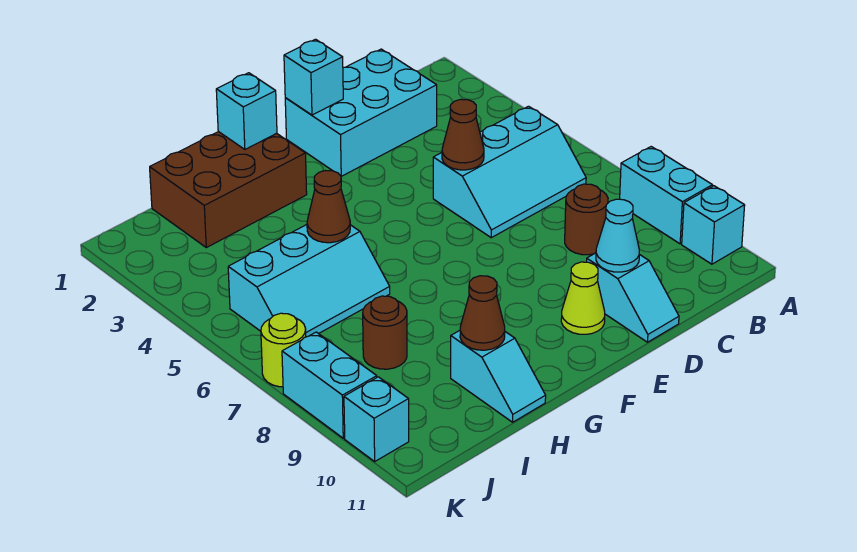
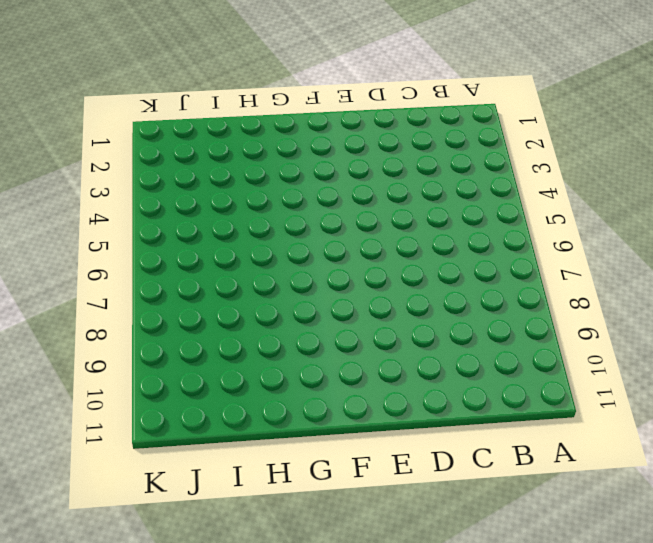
none -> cyan 1x2 brick [620,147,712,244]
none -> cyan 1x1 brick [682,186,745,264]
none -> cyan 2x3 slope [433,106,586,238]

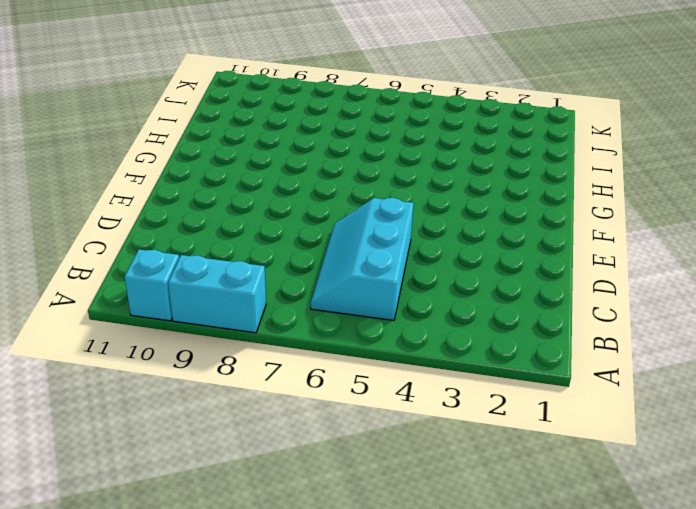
none -> cyan 2x3 brick [285,49,437,176]
none -> brown 1x1 round brick [565,184,608,255]
none -> cyan 1x2 slope [587,253,679,342]

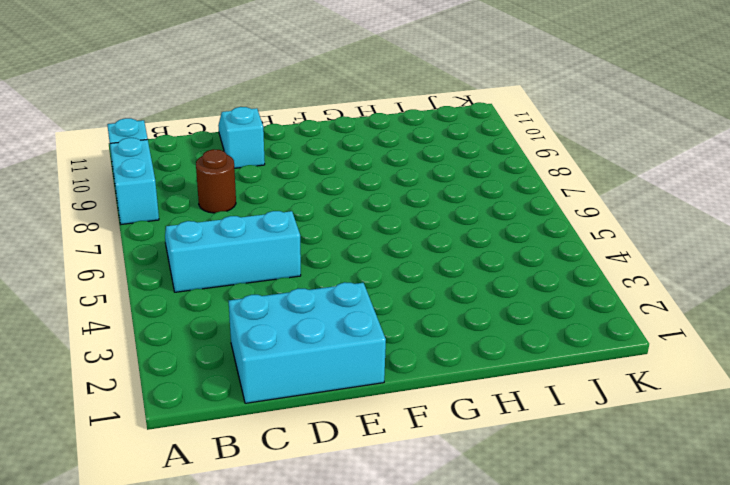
none -> lime 1x1 cone [561,262,605,334]
none -> brown 2x3 brick [150,132,307,248]
none -> cyan 2x3 slope [228,225,390,337]

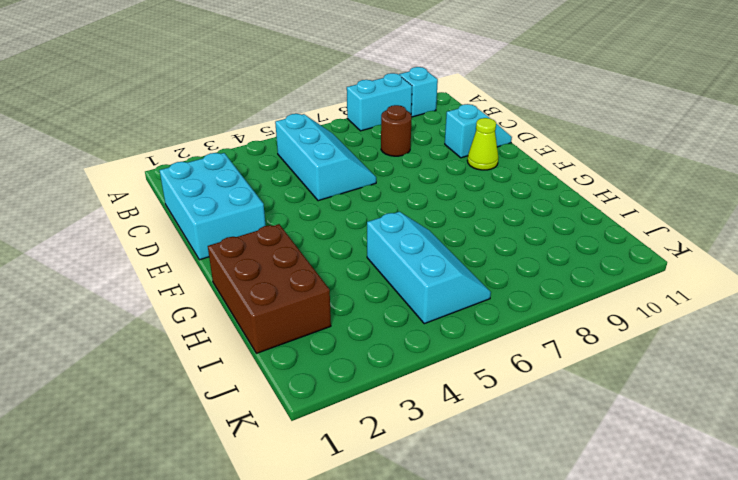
none -> cyan 1x2 slope [451,331,546,422]
none -> brown 1x1 round brick [363,296,407,369]
none -> lime 1x1 round brick [261,313,306,387]

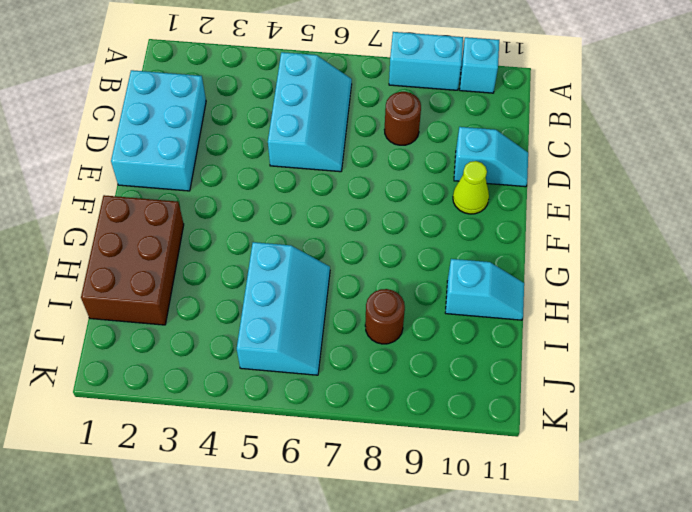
none -> lime 1x1 round brick [261,313,306,387]
none -> cyan 1x2 brick [282,332,377,438]
none -> cyan 1x1 brick [344,377,409,461]

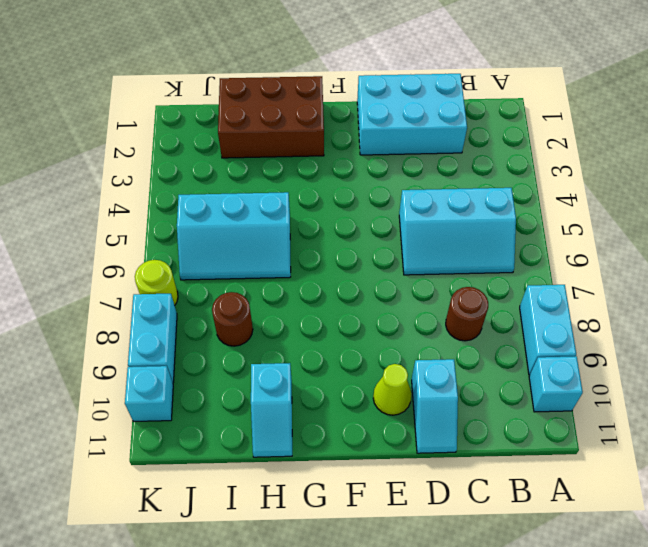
none -> brown 1x1 cone [442,99,484,170]
none -> cyan 1x1 cone [596,199,639,272]
none -> cyan 1x1 brick [284,39,343,115]

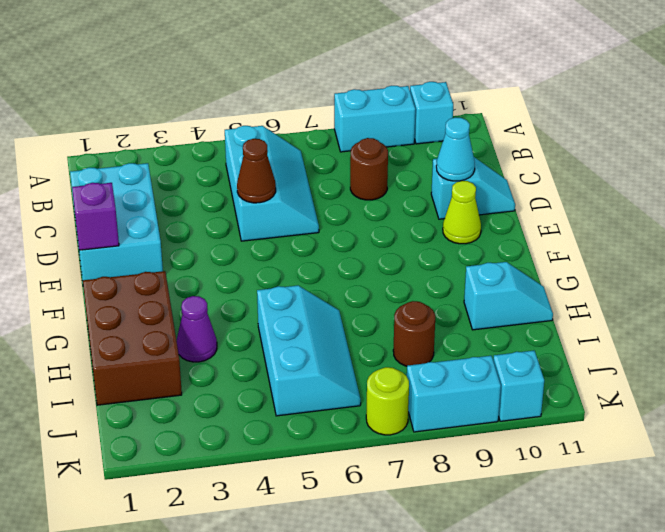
purple 1x1 brick [72,183,119,250] -> cyan 1x1 brick [284,39,343,115]
purple 1x1 cone [177,296,217,362] -> none
none -> cyan 1x1 brick [216,73,277,149]
none -> brown 1x1 cone [307,171,350,243]
none -> brown 1x1 cone [460,276,505,350]

